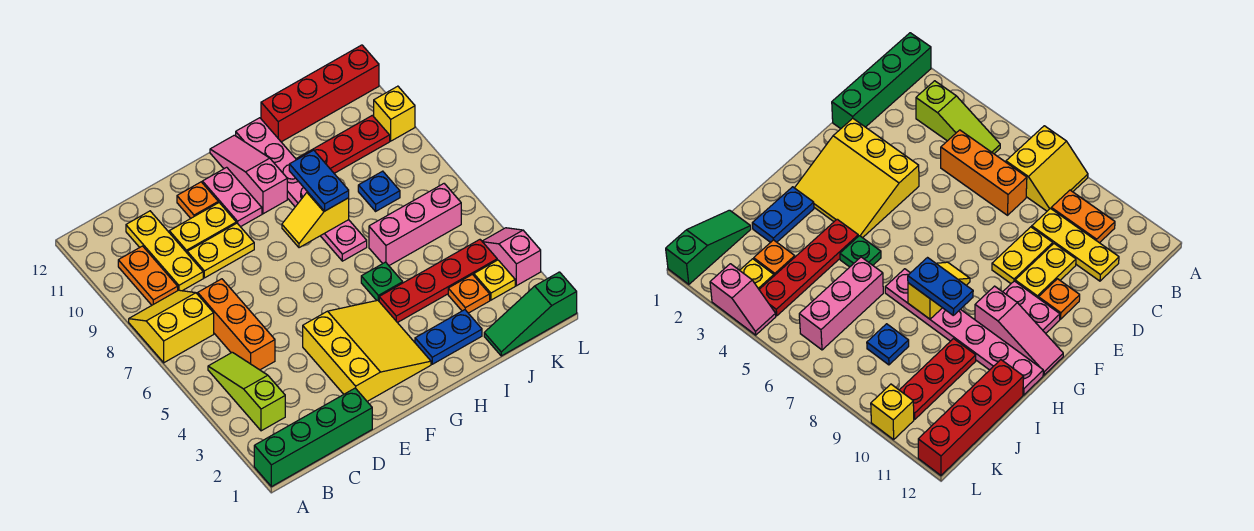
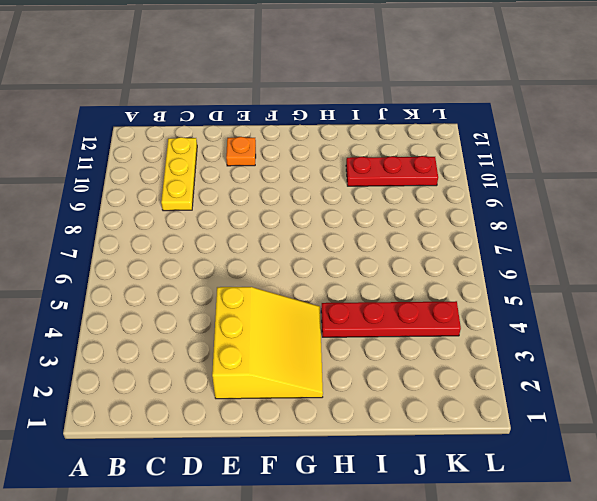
none -> green 1x4 brick [254,388,372,487]
none -> yellow 2x2 slope [129,290,214,363]
none -> lime 1x3 slope [208,352,285,431]

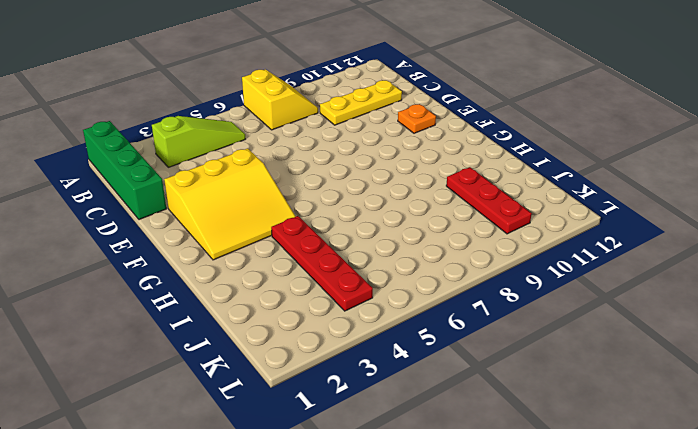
none -> orange 1x2 plate [118,246,178,305]
none -> orange 1x3 brick [198,279,275,370]
none -> yellow 1x2 plate [187,223,254,278]

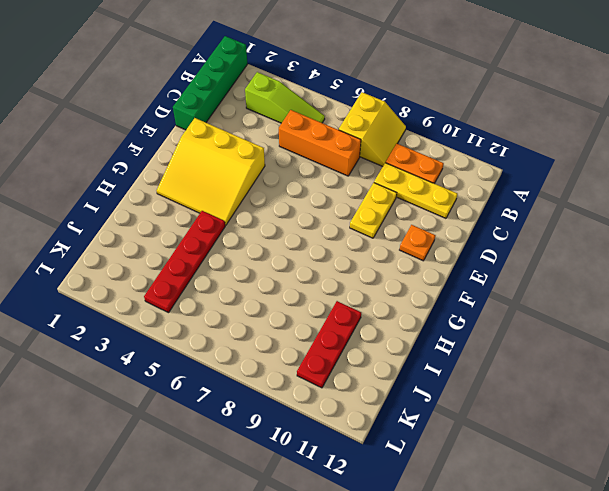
none -> yellow 1x2 plate [169,203,236,253]
none -> pink 1x2 plate [202,167,262,227]
none -> pink 1x3 slope [210,135,287,214]

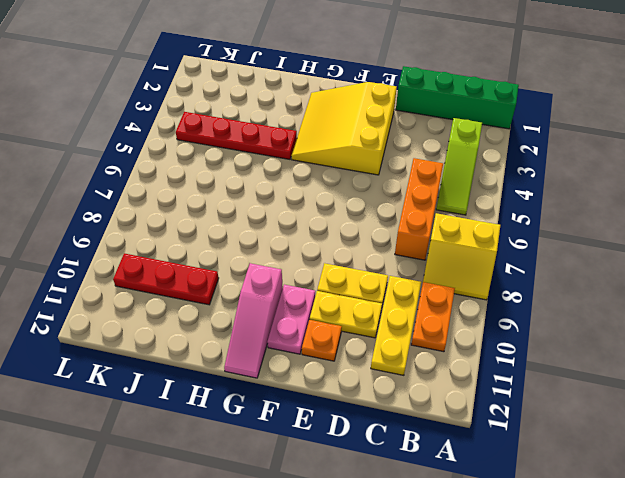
none -> blue 1x2 plate [415,310,482,364]
none -> green 1x1 plate [361,262,403,301]
none -> pink 1x6 plate [236,118,367,261]

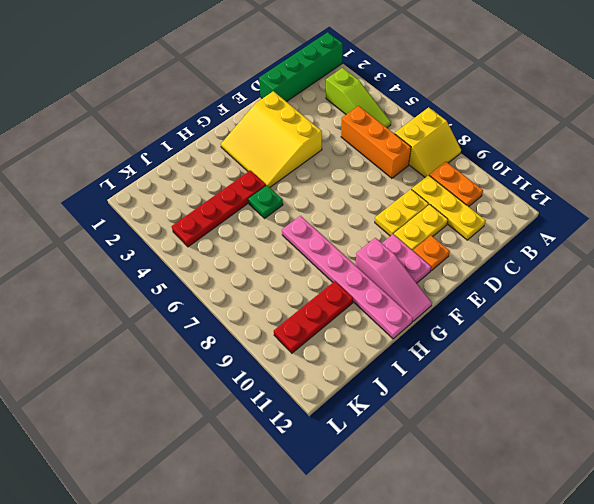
none -> blue 1x2 plate [415,310,482,364]
none -> pink 1x3 brick [369,184,461,265]
none -> red 1x4 brick [261,45,379,142]

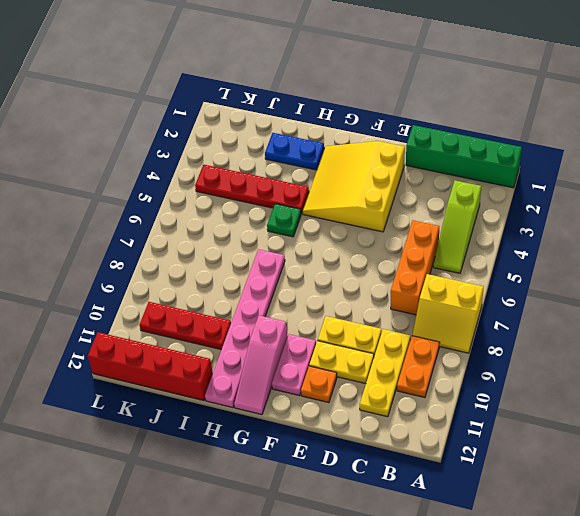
none -> pink 1x3 brick [369,184,461,265]
none -> green 1x3 slope [484,272,577,356]
none -> orange 1x1 plate [448,275,490,313]

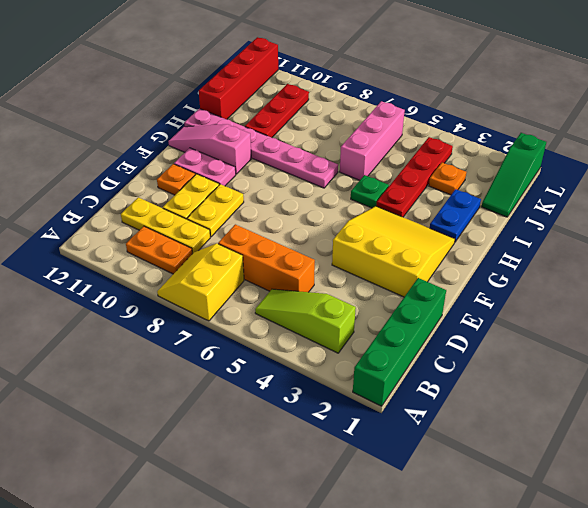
none -> blue 1x1 plate [358,171,400,211]
none -> yellow 1x1 plate [474,260,515,300]
none -> pink 1x2 slope [482,228,541,286]

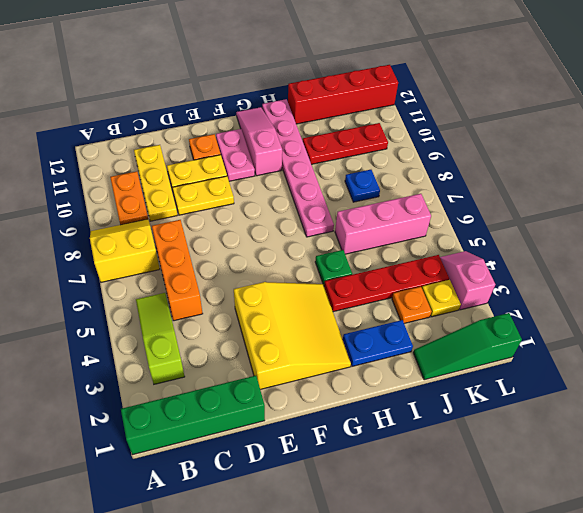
none -> yellow 1x1 brick [374,86,415,141]
none -> yellow 1x2 slope [282,192,349,248]
none -> blue 1x2 plate [289,150,349,211]

